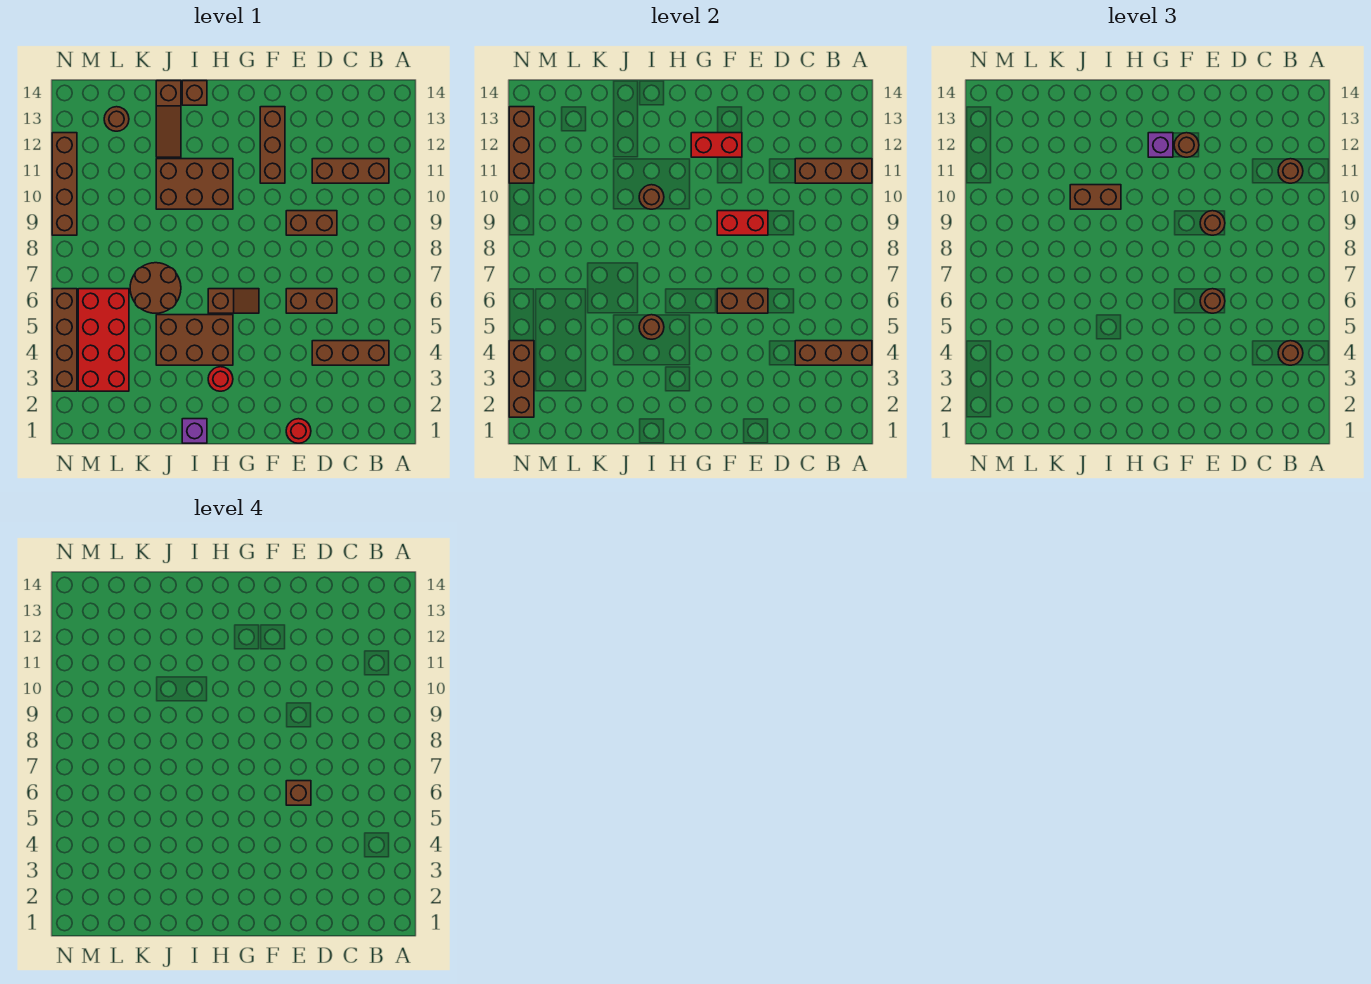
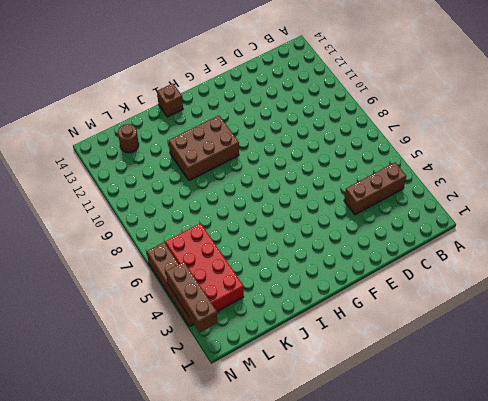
none -> brown 1x3 brick [312,159,389,183]
none -> brown 1x2 brick [286,289,337,313]
none -> brown 1x2 brick [286,211,337,235]
none -> red 1x1 round brick [286,419,311,443]

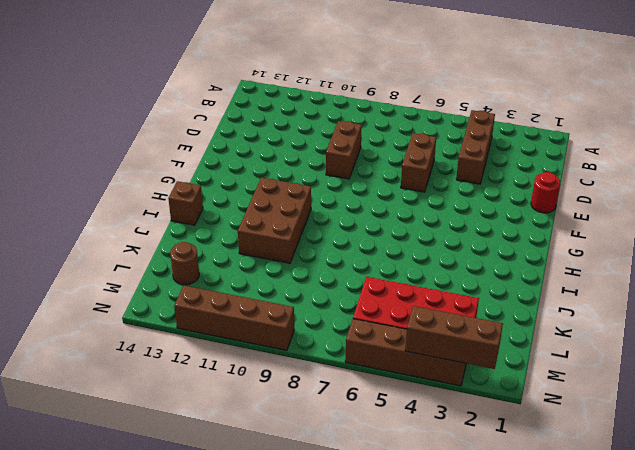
none -> brown 1x3 brick [312,159,389,183]
none -> brown 1x3 brick [260,107,285,183]
none -> brown 1x2 slope [208,289,259,313]
none -> red 1x1 round brick [208,367,233,391]

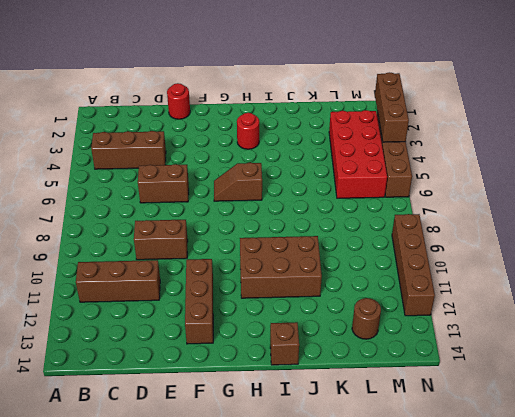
none -> brown 2x3 brick [156,315,233,365]
none -> purple 1x1 brick [182,419,207,443]
none -> brown 2x2 round brick [130,263,181,313]
none -> brown 1x3 slope [156,81,181,157]

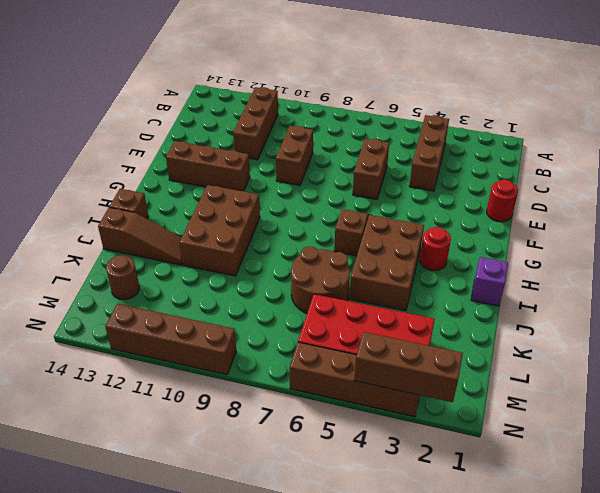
none -> brown 1x3 brick [795,341,872,365]
none -> brown 1x3 brick [795,159,872,183]
none -> brown 1x2 brick [717,289,768,313]
none -> red 1x2 brick [717,211,768,235]

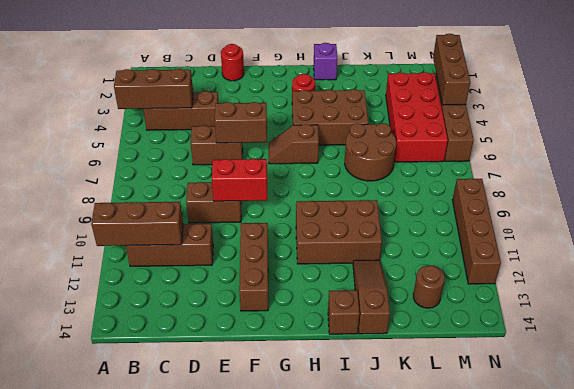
none -> red 1x2 brick [691,133,742,157]
none -> brown 1x1 round brick [639,315,664,339]
none -> brown 1x1 round brick [639,185,664,209]
none -> brown 1x3 brick [509,107,534,183]

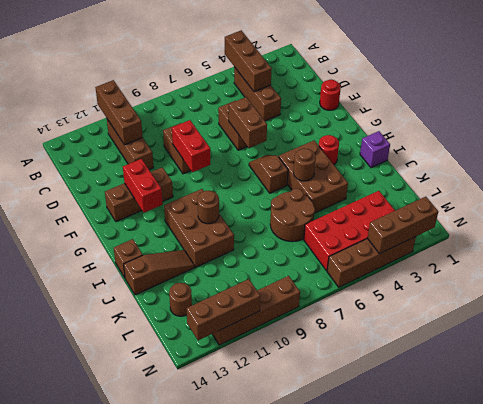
none -> brown 1x1 round brick [1278,341,1303,365]
none -> brown 1x1 round brick [1278,159,1303,183]
none -> brown 1x1 round brick [1200,289,1225,313]
none -> brown 1x1 round brick [1200,211,1225,235]

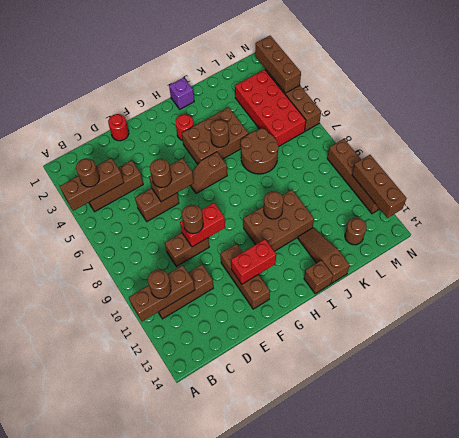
none -> brown 1x1 round brick [1174,133,1199,157]
none -> purple 1x1 brick [1148,133,1173,157]
none -> brown 1x2 brick [1070,185,1121,209]
none -> brown 1x1 brick [286,781,311,805]

